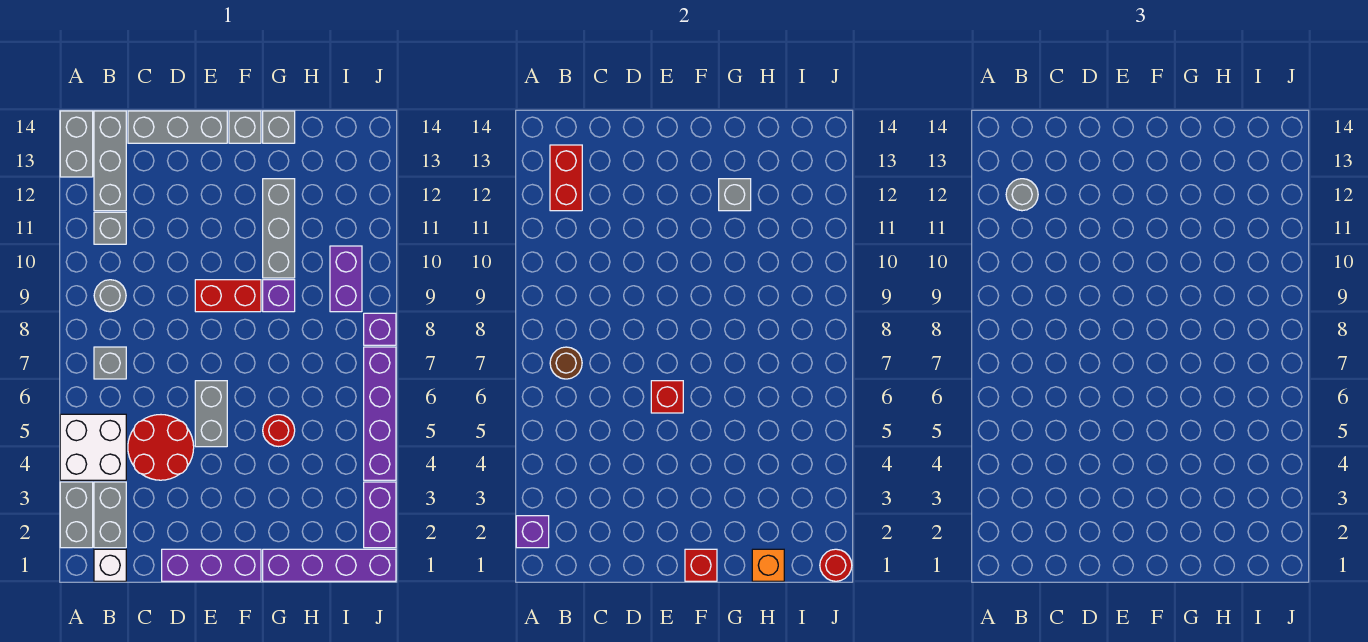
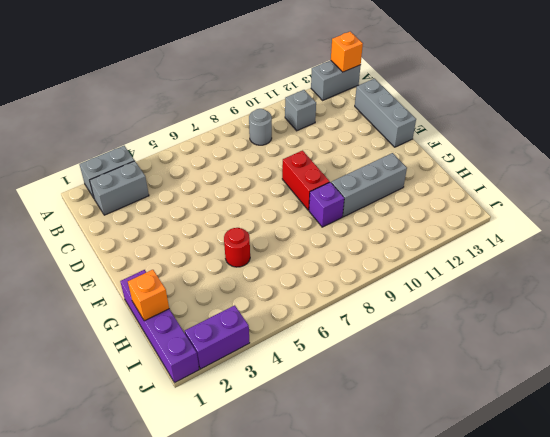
orange 1x1 brick [331,32,363,72] -> none
none -> white 2x2 brick [60,414,126,480]
none -> white 1x1 brick [94,549,126,581]
none -> grey 1x1 brick [94,347,126,379]
none -> grey 1x3 brick [94,111,126,211]

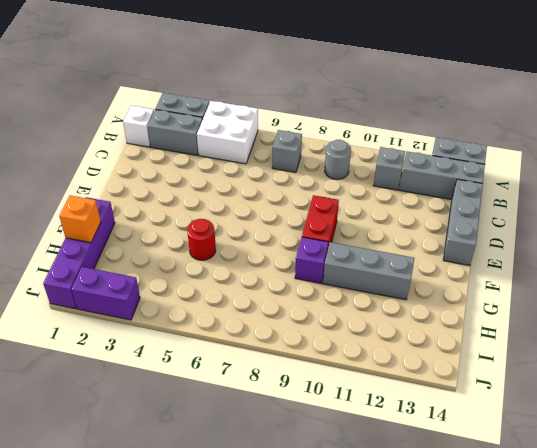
none -> red 2x2 round brick [128,415,194,480]
none -> purple 1x3 brick [162,549,261,581]
none -> grey 1x2 brick [195,381,227,447]
none -> grey 1x1 brick [229,111,261,143]

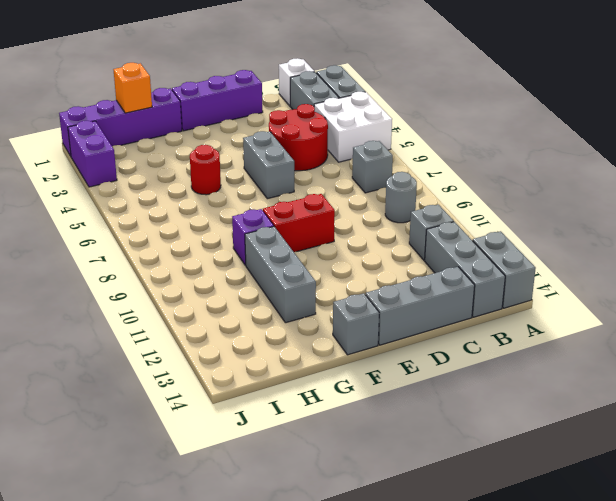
none -> grey 1x1 brick [263,111,295,143]
none -> purple 1x2 brick [330,246,362,312]
none -> purple 1x4 brick [364,347,396,480]
none -> purple 1x1 brick [364,313,396,345]

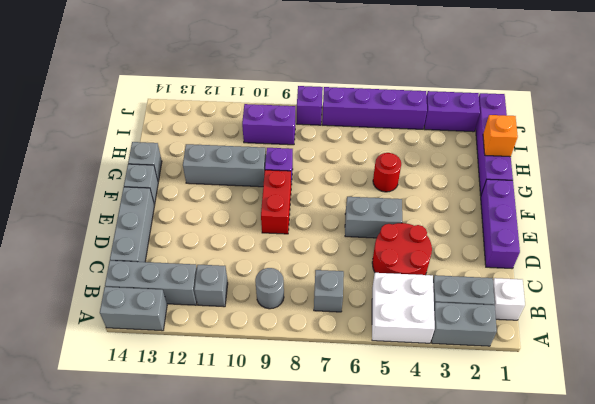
none -> purple 1x1 brick [516,516,549,548]
none -> brown 1x1 round brick [550,347,582,379]
none -> red 1x2 brick [550,145,582,211]
none -> red 1x1 brick [651,381,683,413]

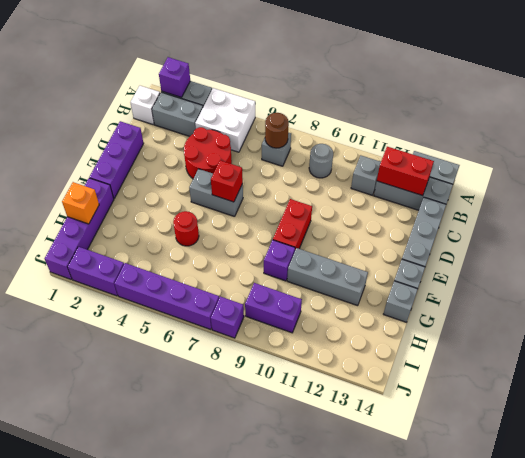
none -> red 1x1 brick [685,549,717,581]
none -> grey 1x1 brick [719,179,751,211]
none -> red 1x1 round brick [820,549,852,581]
none -> grey 1x1 round brick [1006,179,1038,211]

